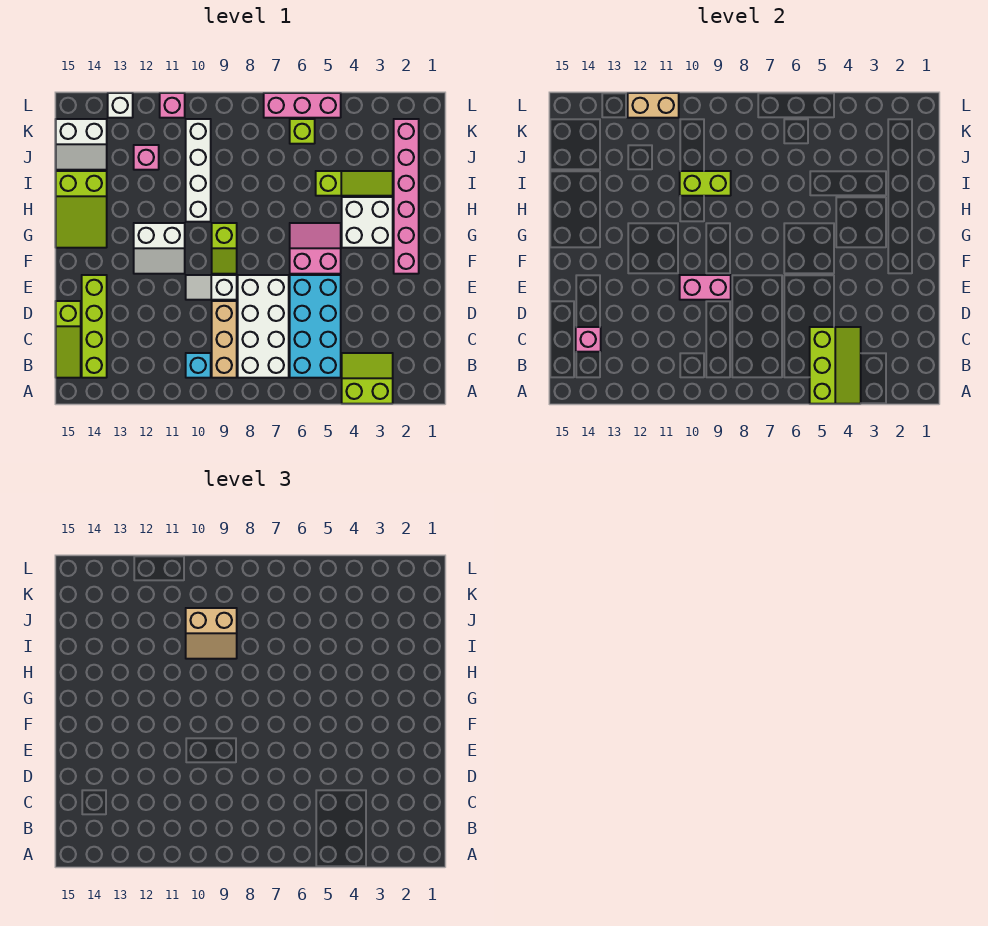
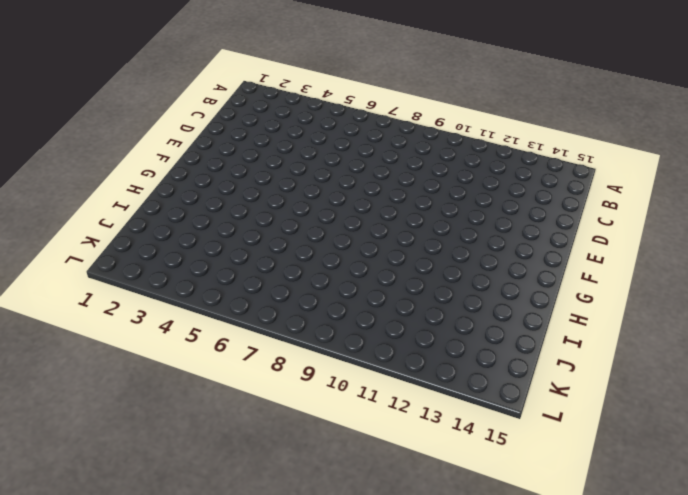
none -> lime 2x2 slope [342,353,393,404]
none -> cyan 2x4 brick [290,275,341,378]
none -> white 2x4 brick [238,275,289,378]

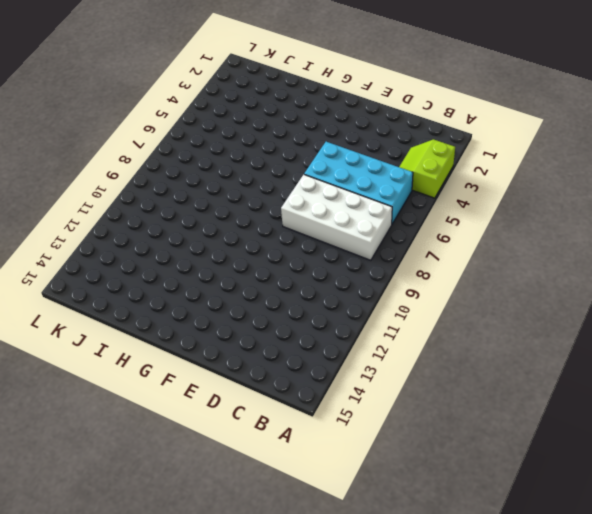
none -> tan 1x3 brick [212,301,237,378]
none -> cyan 1x1 brick [186,353,211,378]
none -> lime 1x4 brick [82,275,107,378]

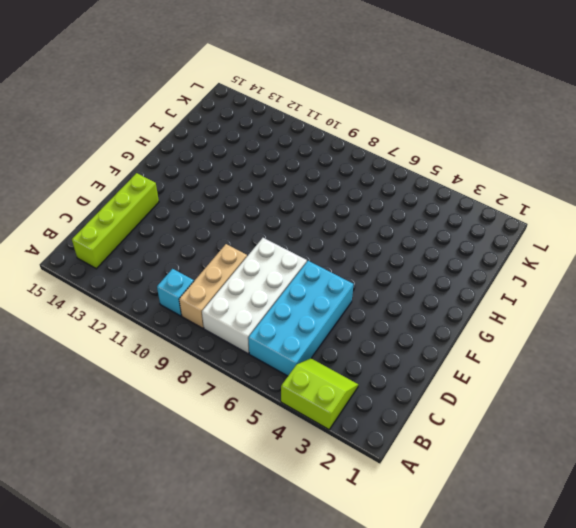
none -> lime 1x3 slope [56,301,81,378]
none -> white 1x2 slope [186,275,237,300]
none -> pink 1x6 brick [394,119,419,274]

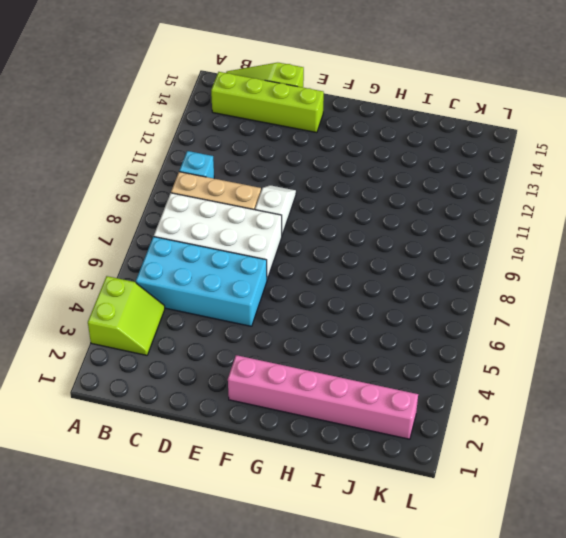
none -> pink 2x2 slope [290,223,341,274]
none -> lime 1x2 slope [212,223,237,274]
none -> white 2x2 slope [134,223,185,274]

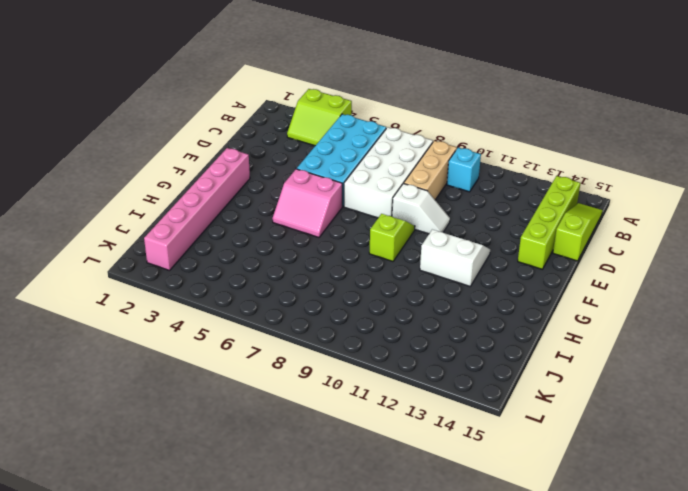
none -> white 2x2 brick [342,197,393,248]
none -> lime 2x3 slope [56,171,107,248]
none -> white 1x4 brick [186,119,211,222]

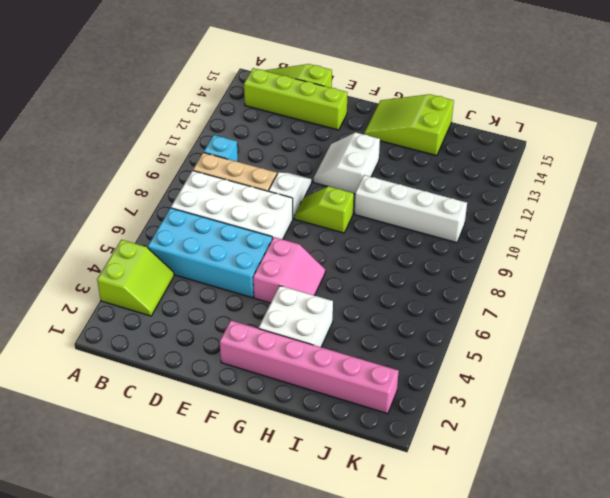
none -> lime 1x3 slope [316,171,393,196]
none -> pink 1x1 brick [134,145,159,170]
none -> white 2x2 slope [56,119,107,170]

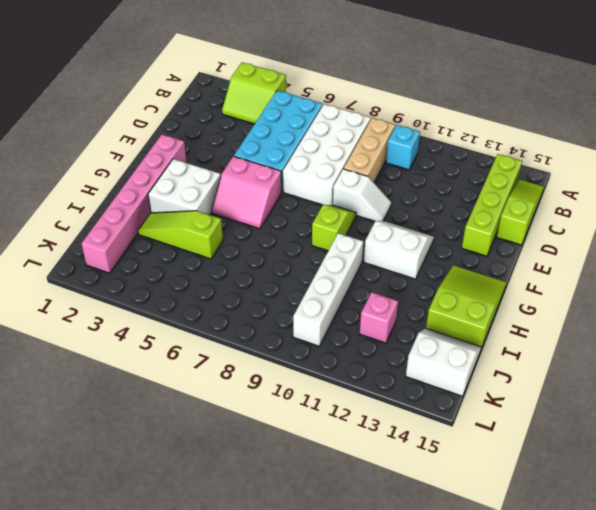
none -> lime 1x1 brick [290,119,315,144]
none -> pink 1x3 brick [264,93,341,118]
none -> pink 1x1 brick [160,93,185,118]

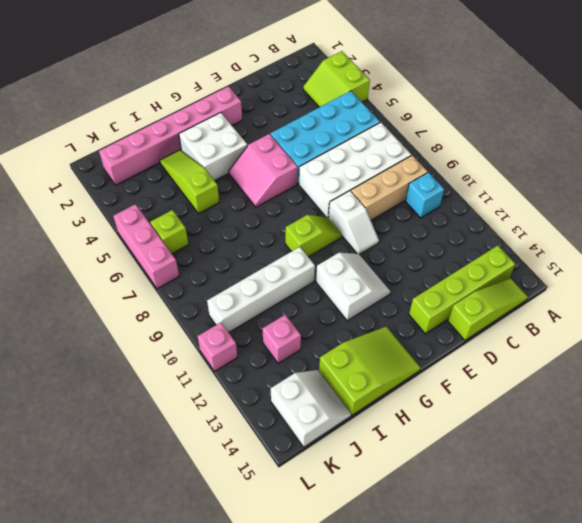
none -> white 1x1 brick [108,93,133,118]
none -> lime 2x3 slope [810,327,861,404]
none -> pink 1x1 brick [576,327,601,352]

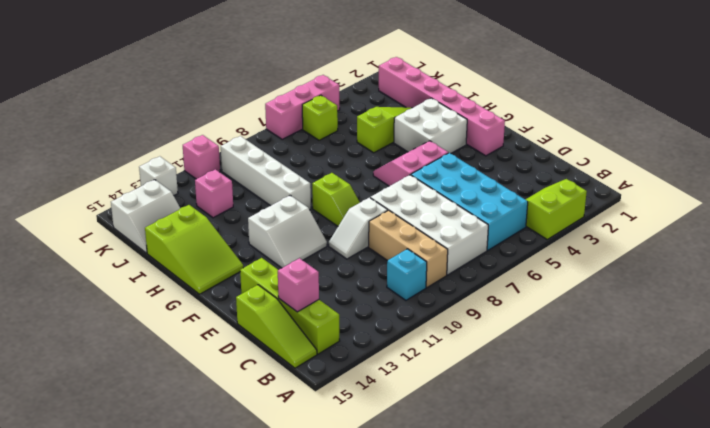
none -> lime 2x3 slope [810,327,861,404]
none -> pink 1x2 brick [680,275,731,300]
none -> lime 1x2 brick [680,171,731,196]

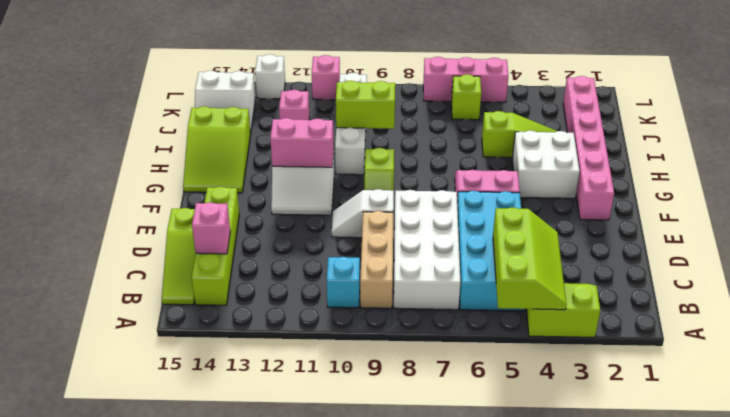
pink 1x2 brick [270,118,334,167] -> pink 1x2 brick moved to [680,275,731,300]
none -> tan 1x2 brick [628,93,679,118]
none -> tan 2x2 slope [186,608,237,659]

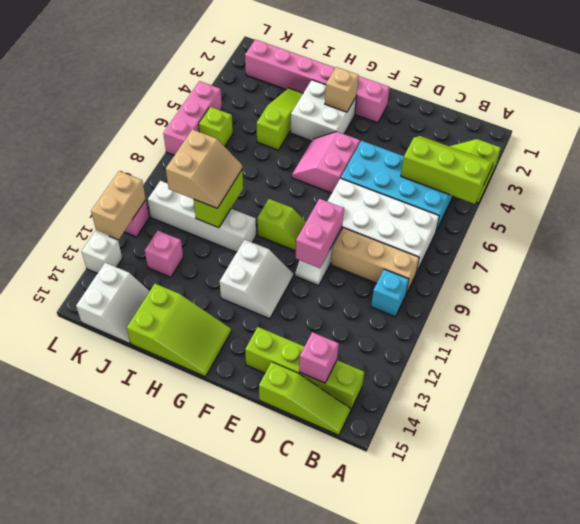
tan 1x1 brick [325,67,359,112] -> none

